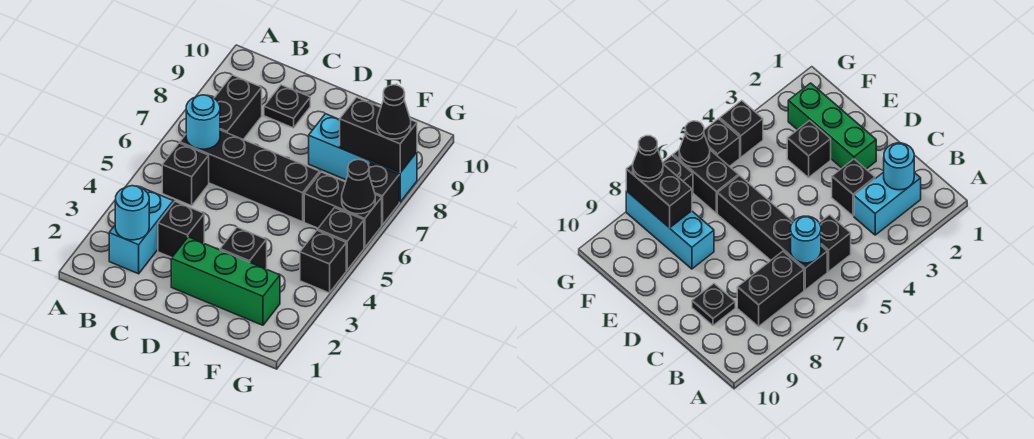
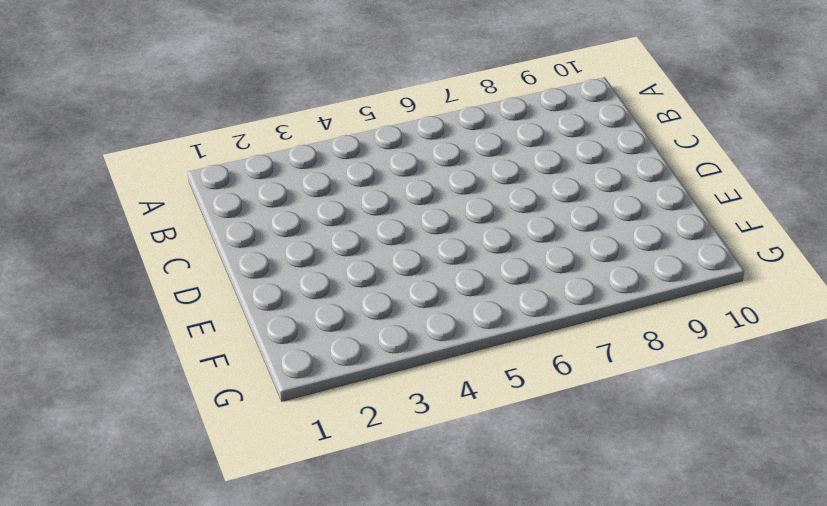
none -> cyan 1x2 brick [109,189,173,274]
none -> black 1x1 brick [162,143,209,206]
none -> black 1x4 brick [180,130,320,222]

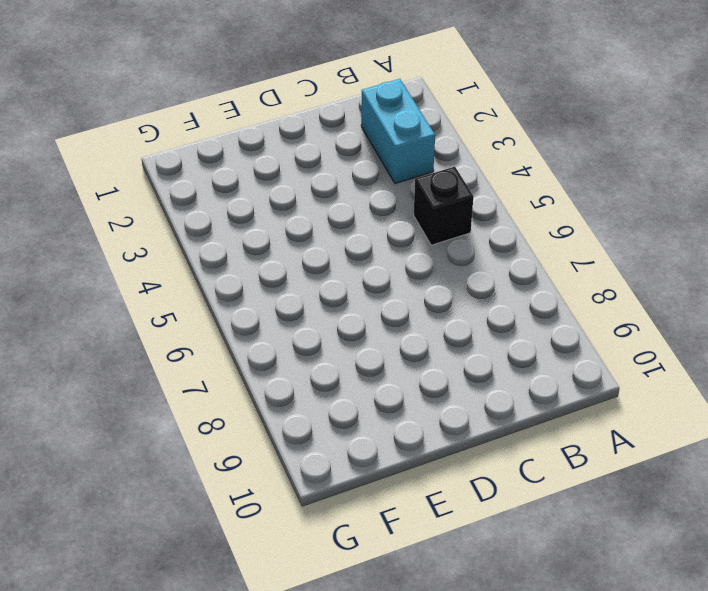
none -> black 1x4 brick [180,130,320,222]
none -> black 1x2 brick [214,75,262,140]
none -> black 1x1 brick [158,202,204,258]

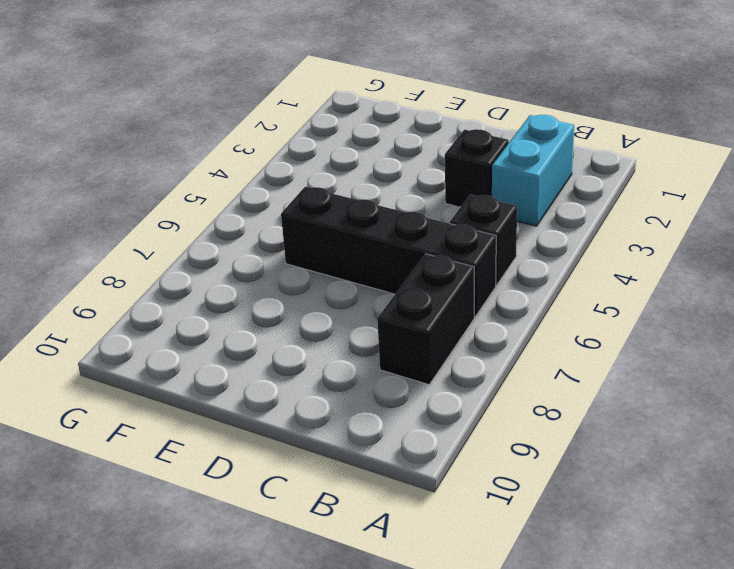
none -> black 1x1 plate [264,85,310,128]
none -> green 1x3 brick [171,237,280,325]
none -> black 1x1 brick [220,227,267,269]

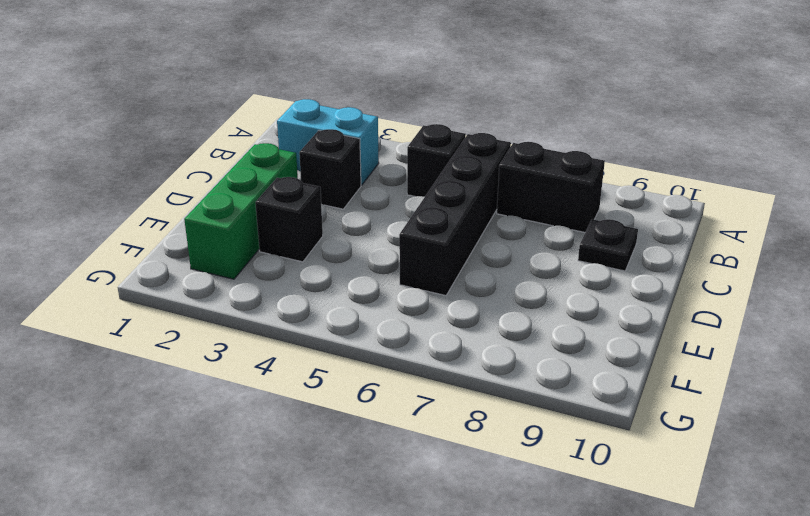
none -> cyan 1x3 brick [309,114,417,202]
none -> black 1x2 brick [304,172,382,248]
none -> black 1x1 brick [300,230,346,293]

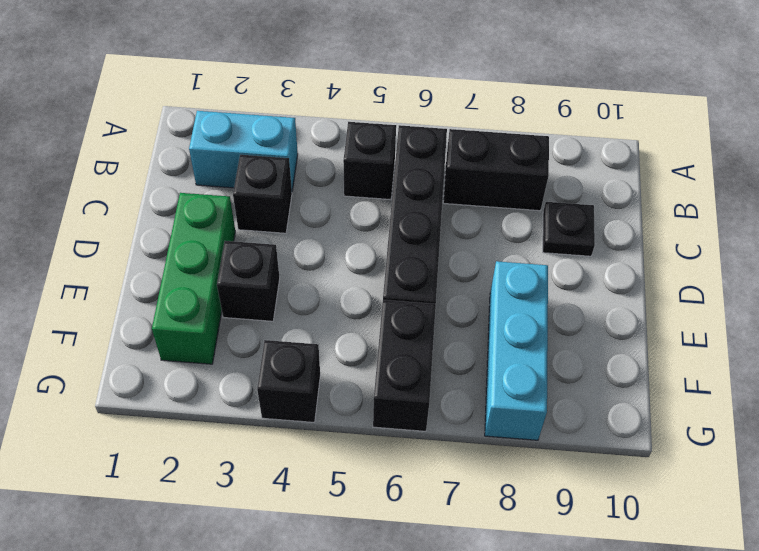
none -> black 1x1 brick [318,208,364,270]
none -> black 1x1 brick [368,162,399,225]
none -> cyan 1x1 round brick [115,186,149,240]

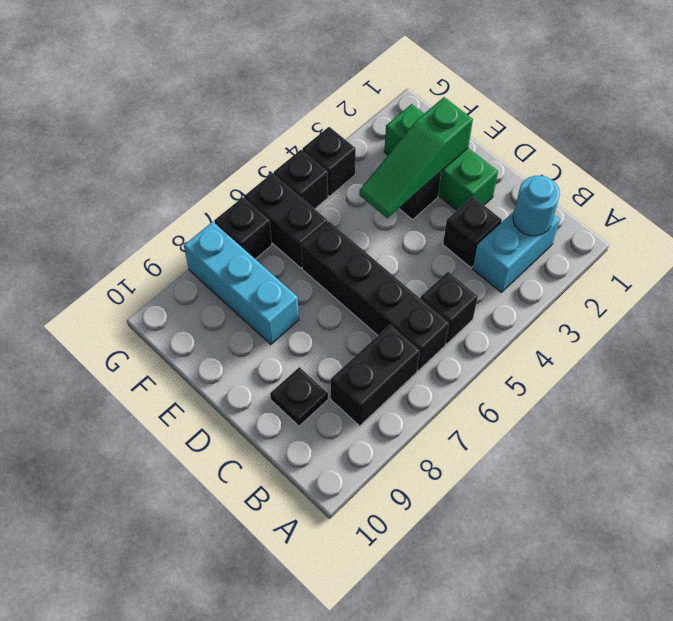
green 1x3 slope [359,97,473,218] -> none
none -> cyan 1x1 round brick [186,95,220,149]
none -> black 1x2 brick [340,97,417,173]
none -> black 1x1 cone [342,159,375,214]

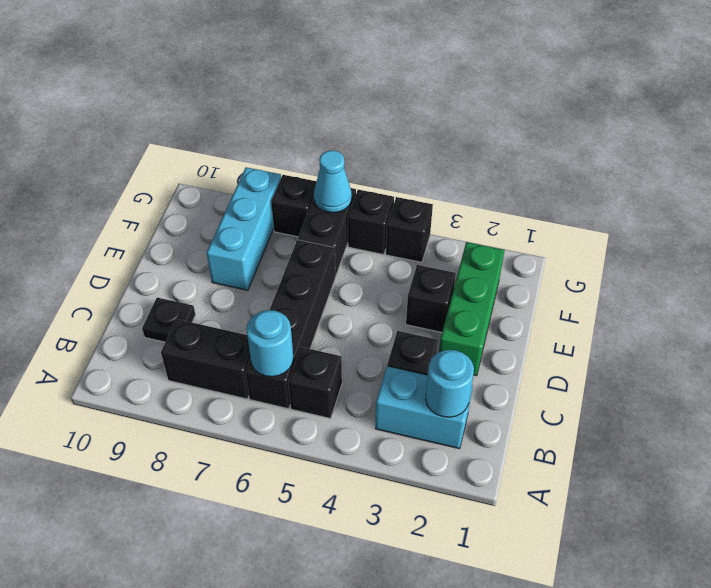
cyan 1x1 cone [314,150,352,213] -> black 1x1 cone [342,159,375,214]
none -> black 1x2 brick [340,97,417,173]
none -> black 1x1 cone [377,85,411,139]

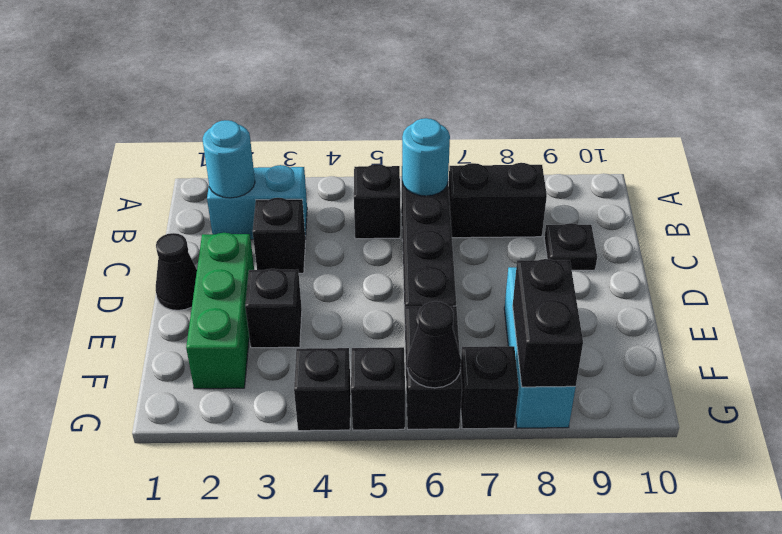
black 1x1 cone [156,233,197,310] -> black 1x1 cone moved to [377,85,411,139]

